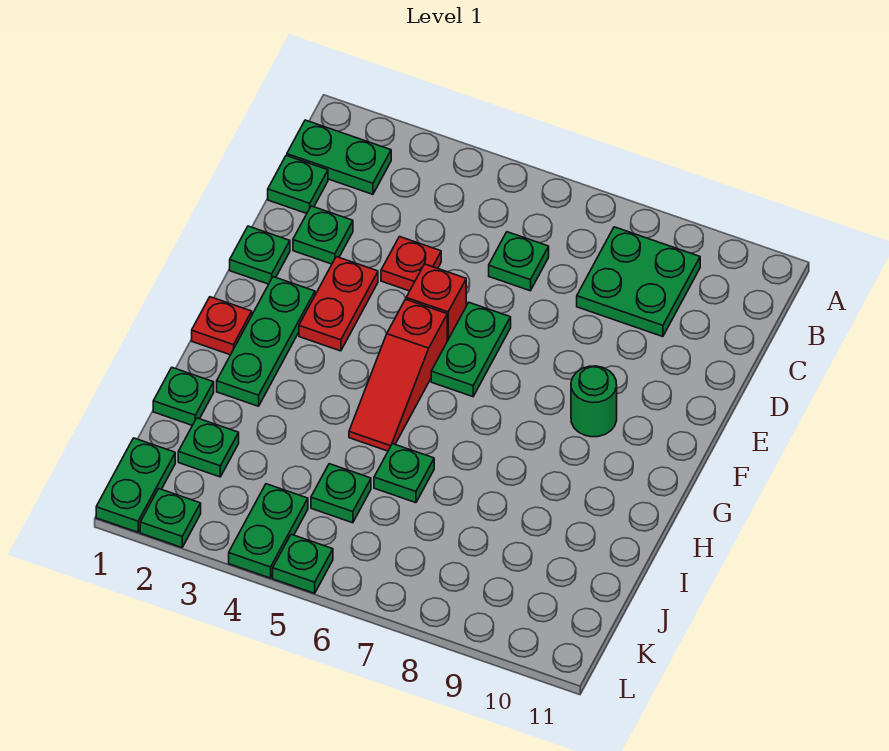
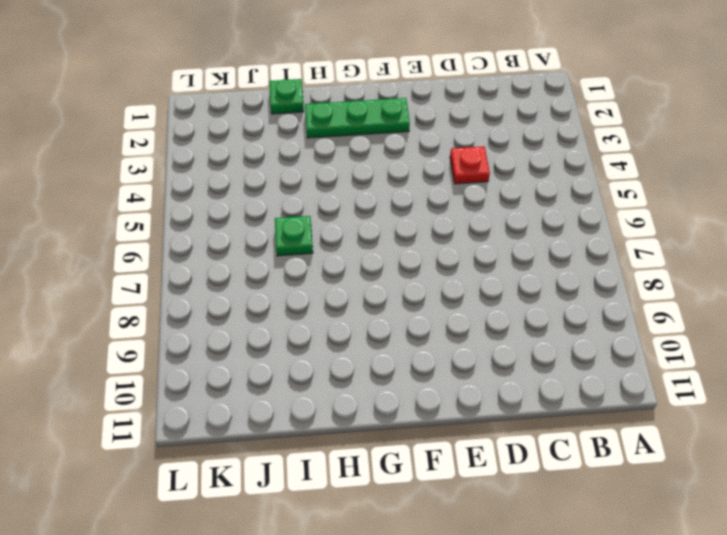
none -> green 1x2 plate [287,120,391,194]
none -> green 2x2 plate [577,227,700,337]
none -> green 1x1 plate [268,156,328,214]

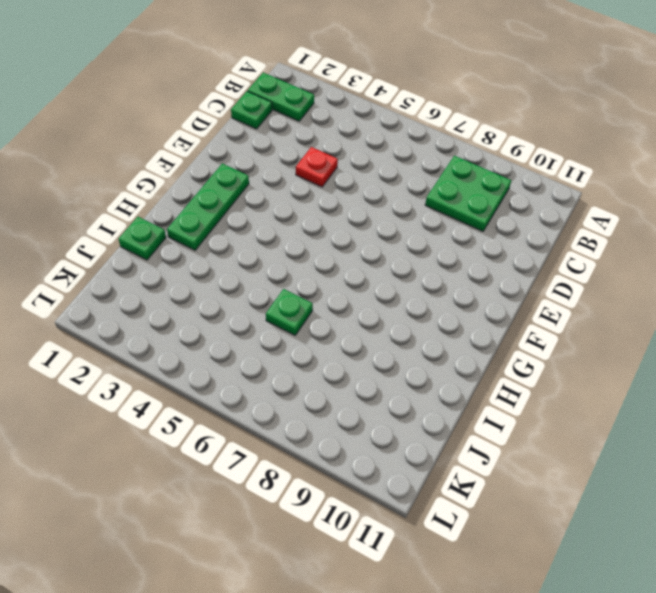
none -> green 1x1 plate [489,232,549,291]
none -> green 1x1 plate [293,206,353,264]
none -> green 1x1 plate [230,226,290,284]

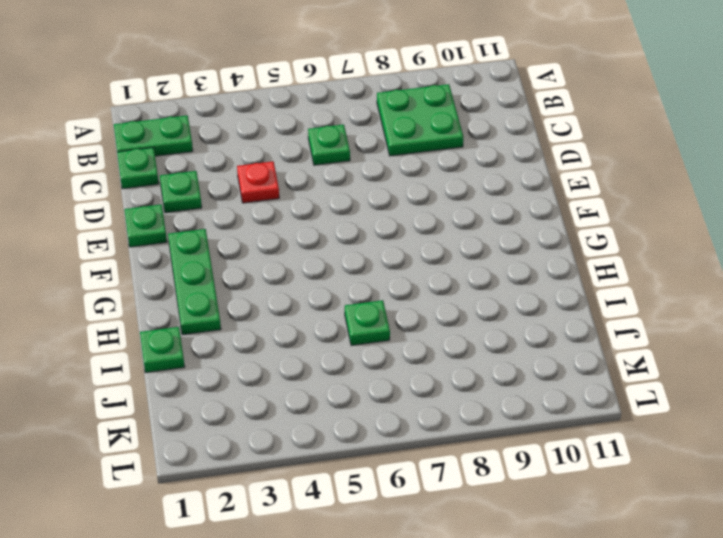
none -> red 1x2 plate [299,257,378,351]
none -> red 1x1 brick [406,264,466,341]
none -> green 1x2 plate [431,303,511,397]

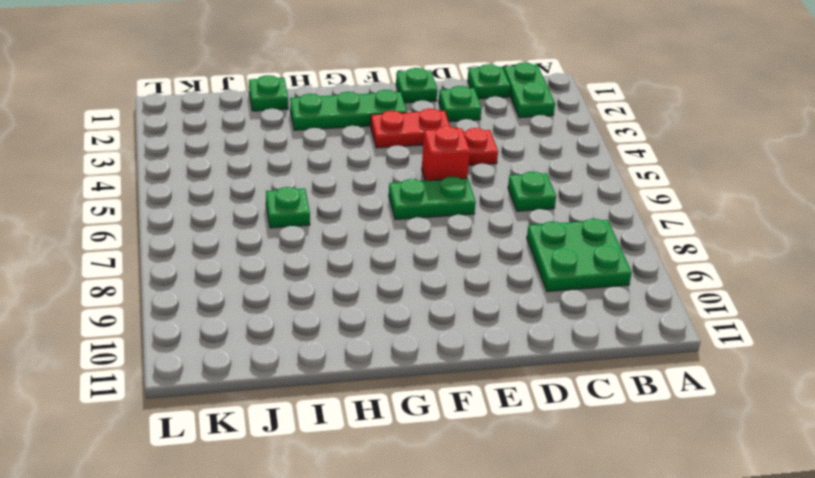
none -> red 1x3 slope [349,299,447,451]
none -> green 1x1 round brick [571,366,617,437]
none -> red 1x1 plate [192,297,252,355]

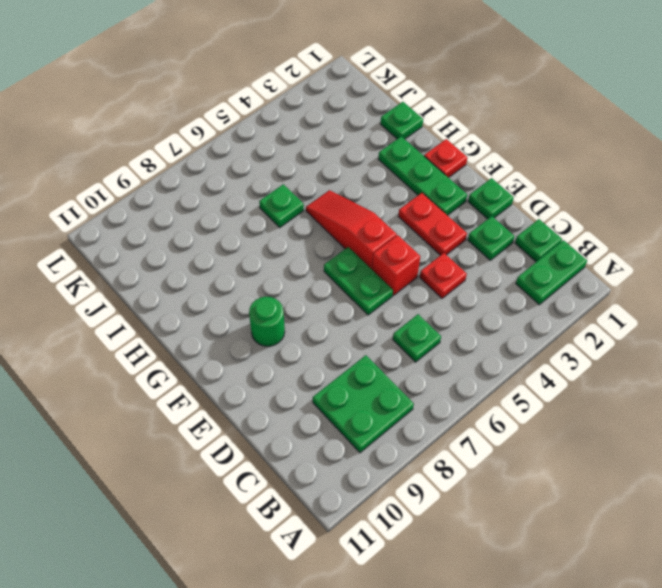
none -> green 1x1 plate [178,418,239,477]
none -> green 1x1 plate [311,464,371,523]
none -> green 1x2 plate [96,438,175,532]

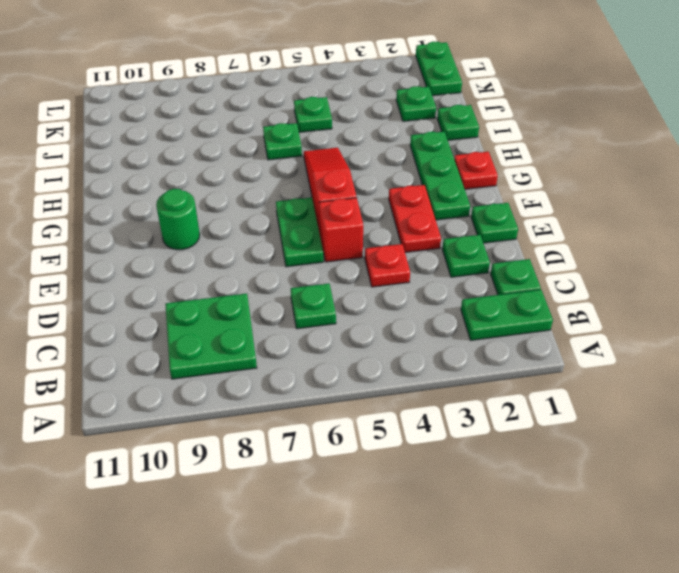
none -> green 1x2 plate [229,484,308,578]
none -> green 1x1 plate [140,489,201,547]
none -> green 1x1 plate [273,534,333,593]

